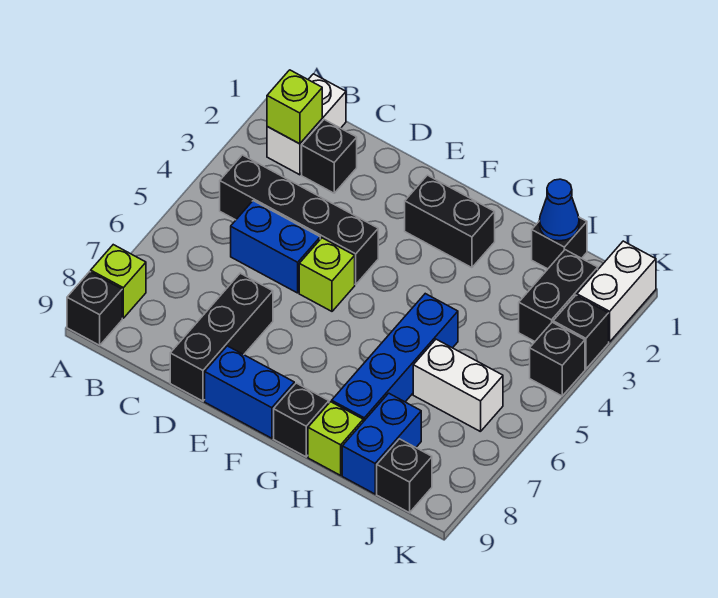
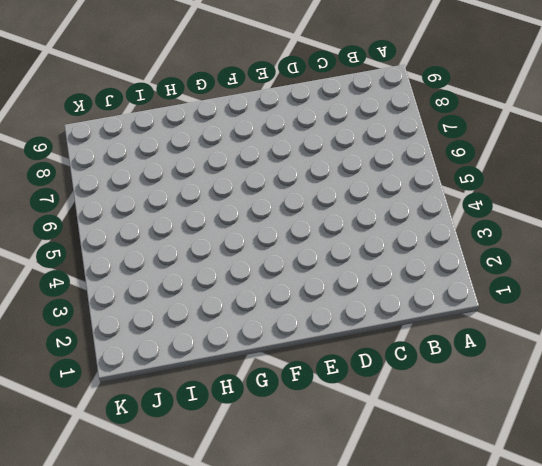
none -> lime 1x1 brick [91,245,146,318]
none -> black 1x1 brick [67,272,122,345]
none -> white 1x2 brick [267,74,346,175]

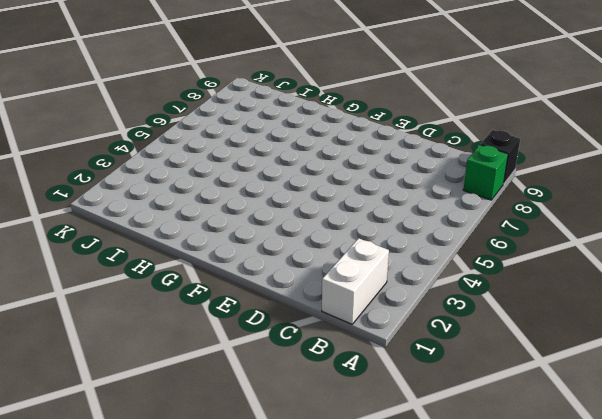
green 1x1 brick [463,145,508,200] -> lime 1x1 brick [91,245,146,318]
none -> black 1x4 brick [220,155,378,284]
none -> black 1x1 brick [302,120,357,193]
none -> blue 1x2 brick [231,201,320,293]

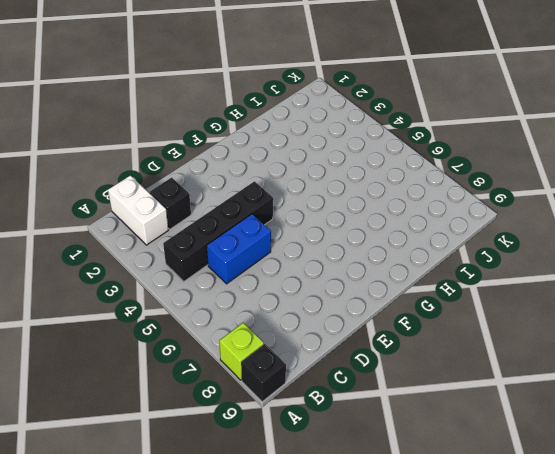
none -> black 1x3 brick [170,273,273,401]
none -> lime 1x1 brick [299,238,355,311]
none -> blue 1x2 brick [205,346,294,438]

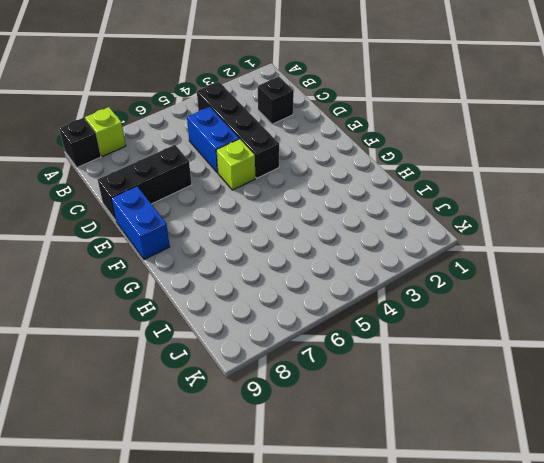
none -> white 1x2 brick [267,74,346,175]
none -> black 1x2 brick [405,175,495,268]
none -> black 1x1 brick [274,383,329,457]

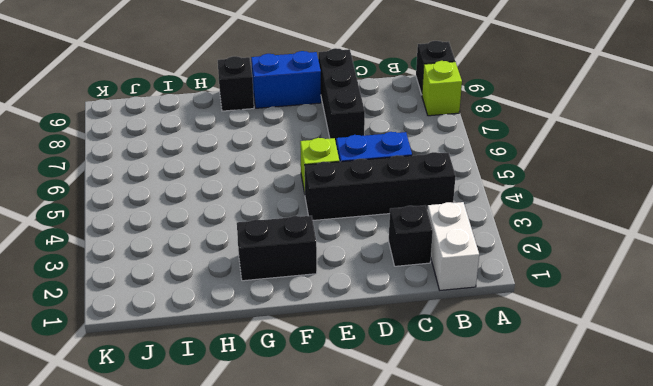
none -> blue 1x4 brick [332,294,458,422]
none -> lime 1x1 brick [308,402,363,475]
none -> black 1x1 brick [532,217,587,269]

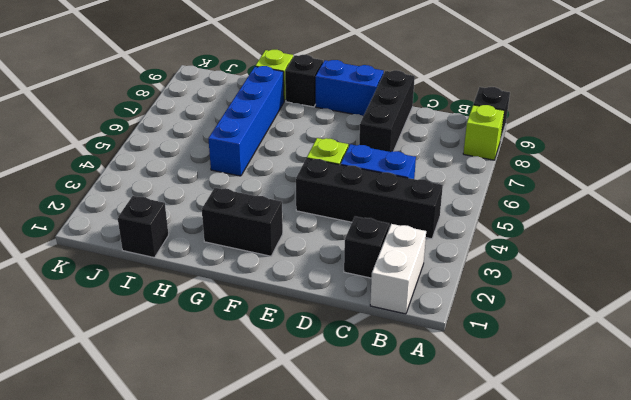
none -> white 1x2 brick [413,339,503,432]
none -> blue 1x2 brick [342,393,421,494]
none -> black 1x2 brick [519,250,598,341]

